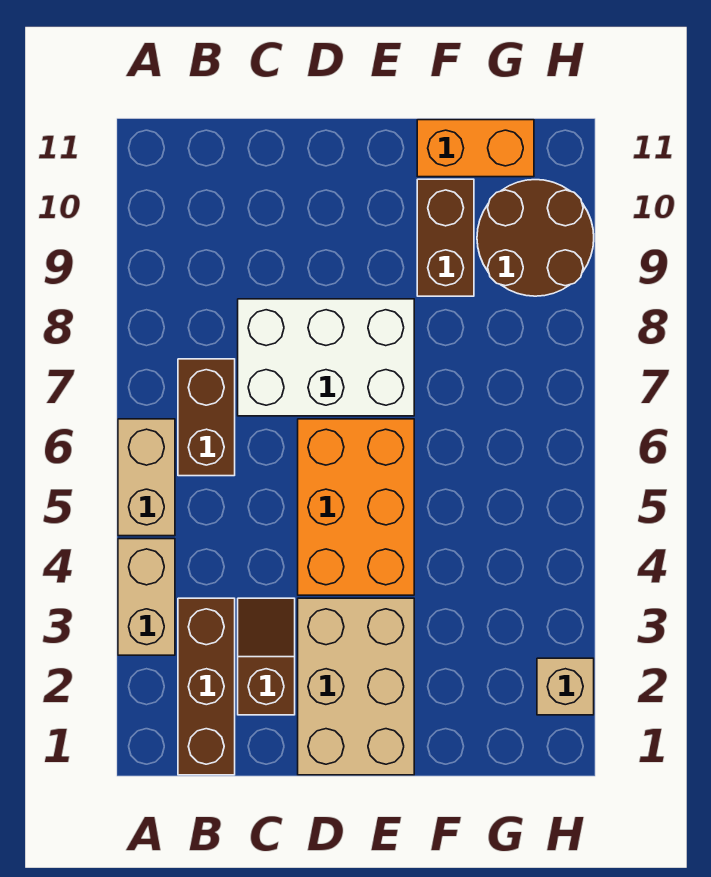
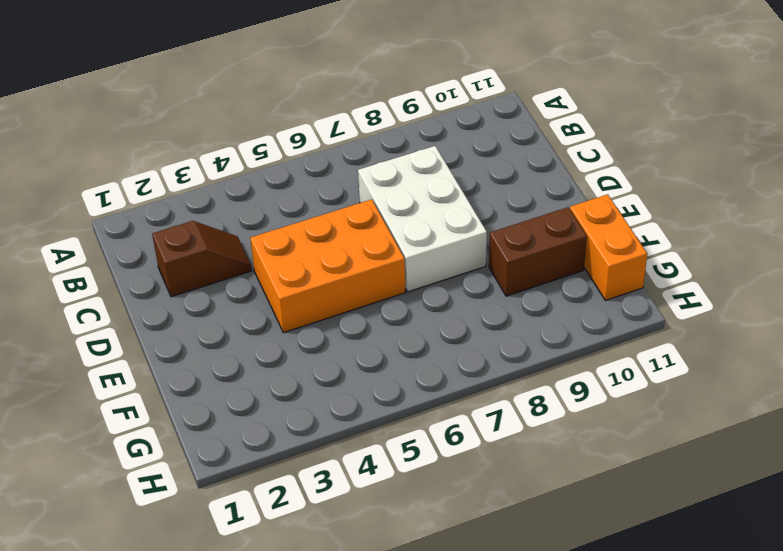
none -> tan 1x2 brick [118,539,175,655]
none -> tan 1x2 brick [118,419,175,536]
none -> brown 1x3 brick [178,598,235,775]

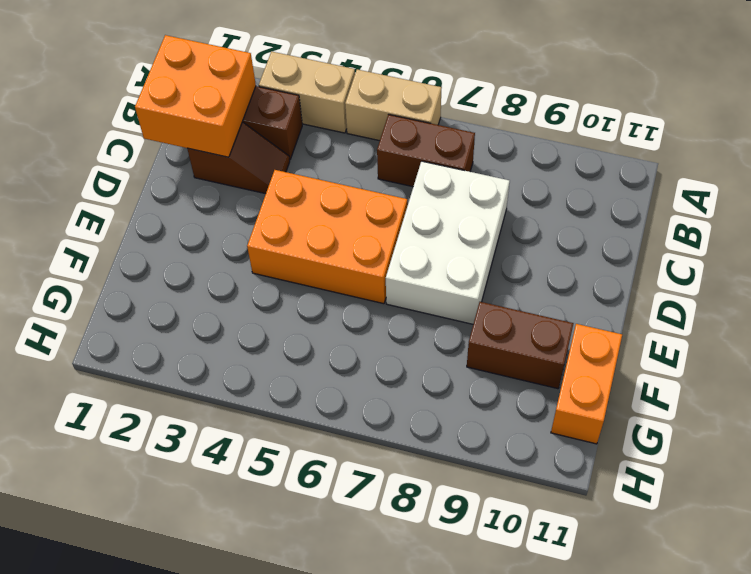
orange 2x2 brick [135,35,256,157] -> none
none -> tan 2x3 brick [298,598,414,775]
none -> brown 2x2 round brick [477,180,594,296]
none -> tan 1x1 brick [537,658,594,715]

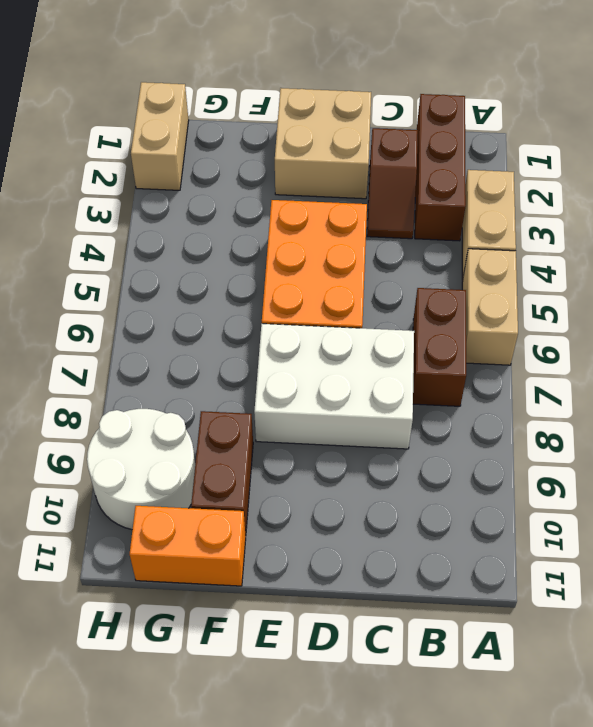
tan 2x2 brick [275,88,371,199] -> tan 2x3 brick [298,598,414,775]
white 2x2 round brick [87,409,195,530] -> brown 2x2 round brick [477,180,594,296]
tan 1x2 brick [131,82,189,190] -> tan 1x1 brick [537,658,594,715]

